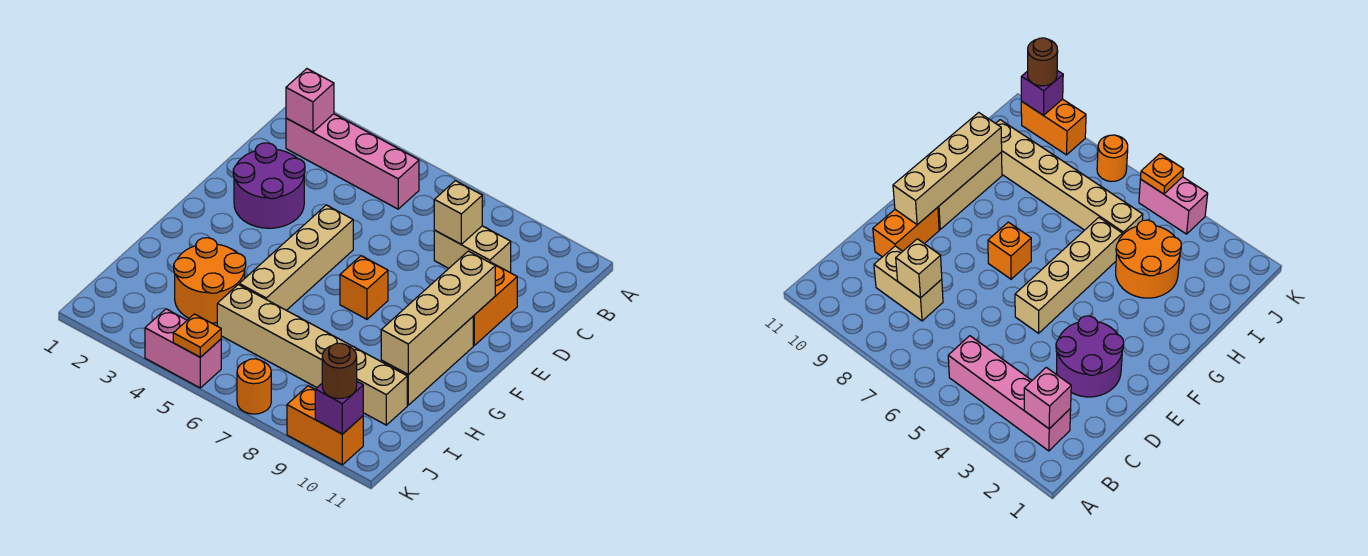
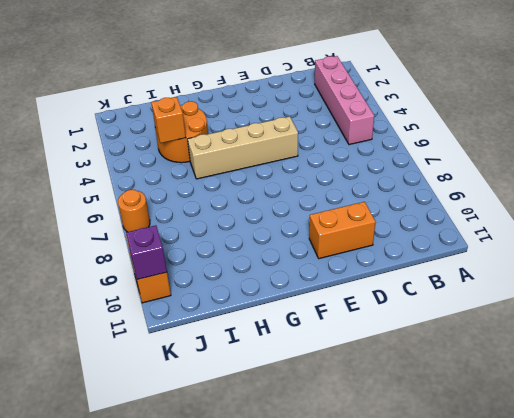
orange 1x1 brick [151,97,186,143] -> orange 1x1 brick moved to [340,256,388,319]
none -> tan 1x2 brick [434,226,511,272]
none -> purple 2x2 round brick [233,143,305,228]
none -> tan 1x3 brick [381,317,473,405]

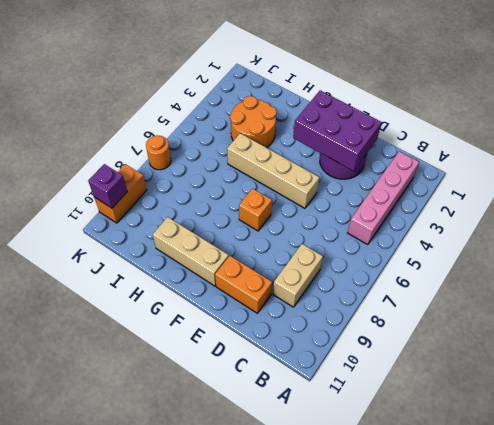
purple 2x3 brick [293,90,382,171] -> none
none -> tan 1x6 brick [217,285,407,425]
none -> pink 1x2 brick [145,309,221,388]
none -> pink 1x1 brick [286,69,334,132]

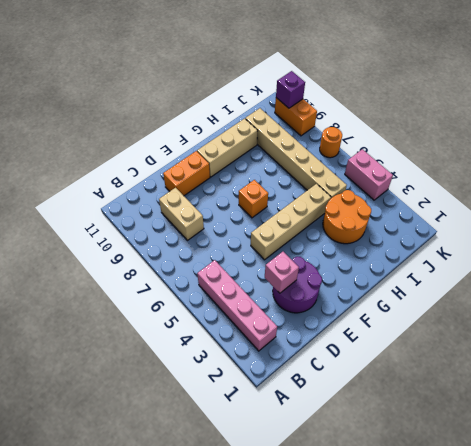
pink 1x1 brick [265,252,299,293] -> pink 1x1 brick moved to [286,69,334,132]
none -> tan 1x1 brick [434,181,482,244]
none -> tan 1x4 brick [381,251,495,375]
none -> orange 1x1 plate [173,314,221,357]

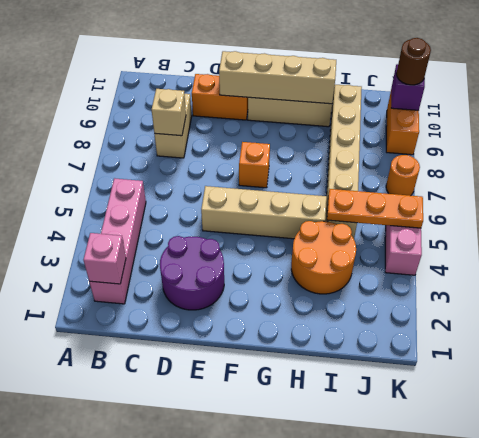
orange 1x3 plate [327,189,423,228] -> orange 1x1 plate [173,314,221,357]

